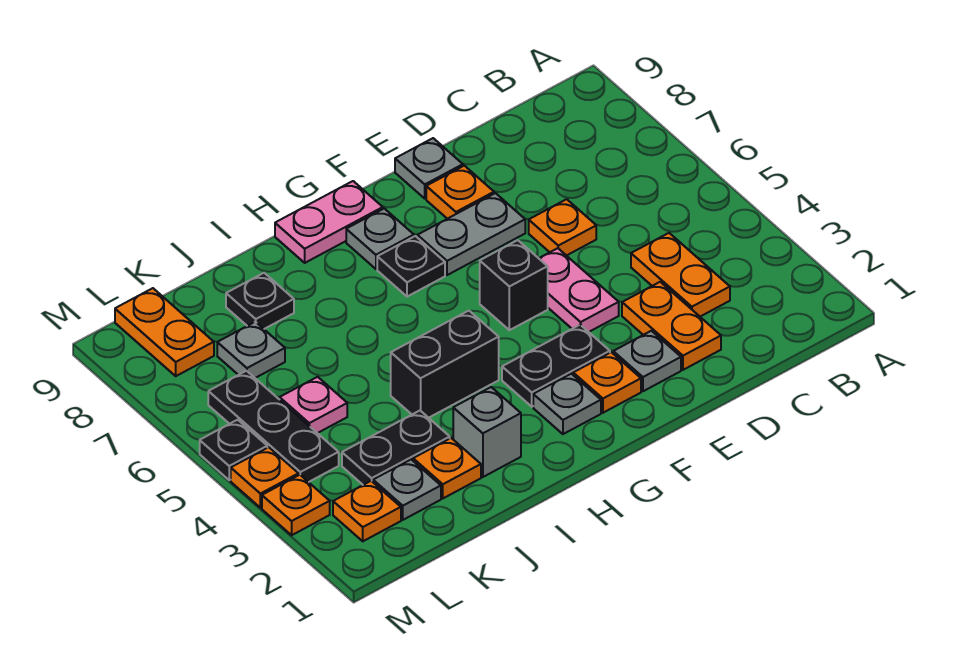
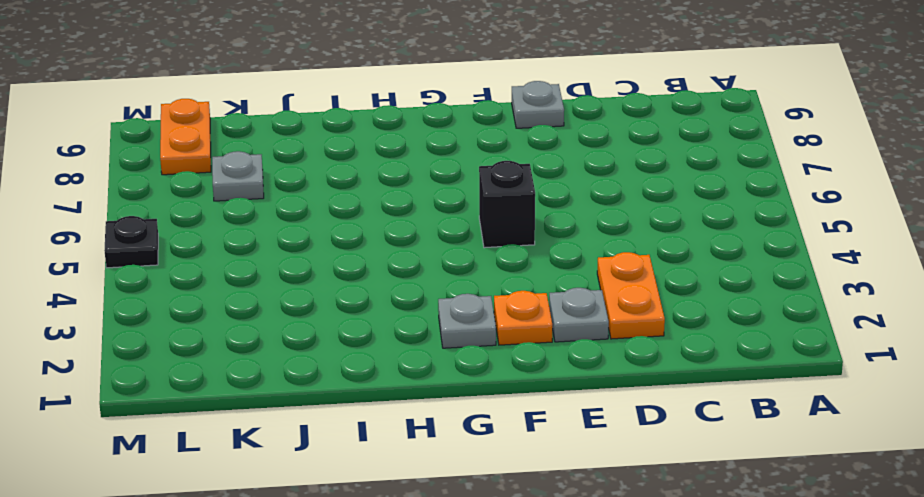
none -> orange 1x2 plate [631,233,730,317]
none -> orange 1x1 plate [529,199,596,256]
none -> pink 1x2 plate [539,248,619,332]

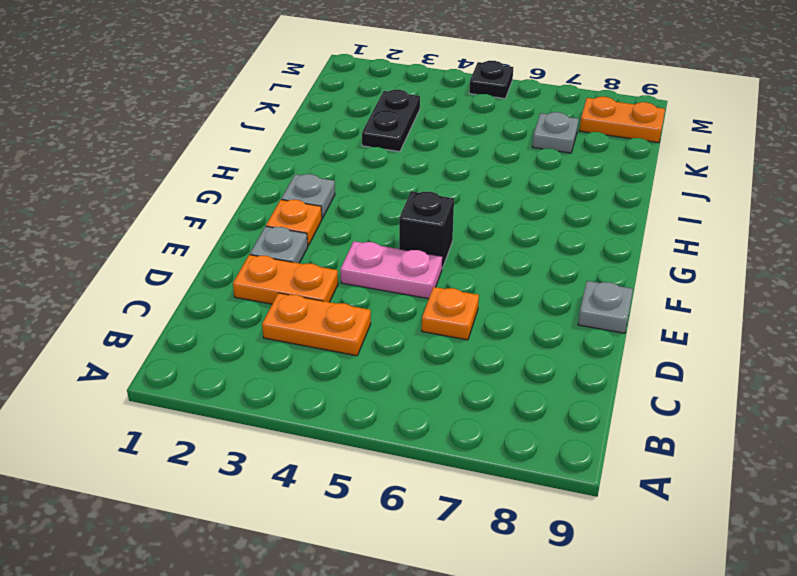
none -> grey 1x2 plate [417,193,525,275]
none -> orange 1x1 plate [426,166,494,219]
none -> black 1x2 plate [502,325,610,407]

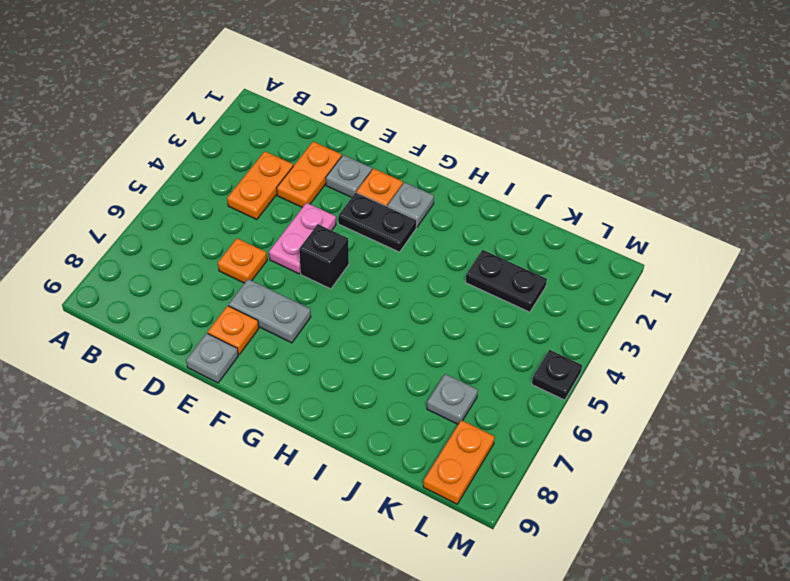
none -> black 1x1 plate [377,236,445,297]
none -> grey 1x1 plate [346,209,414,269]
none -> pink 1x2 plate [275,181,383,263]

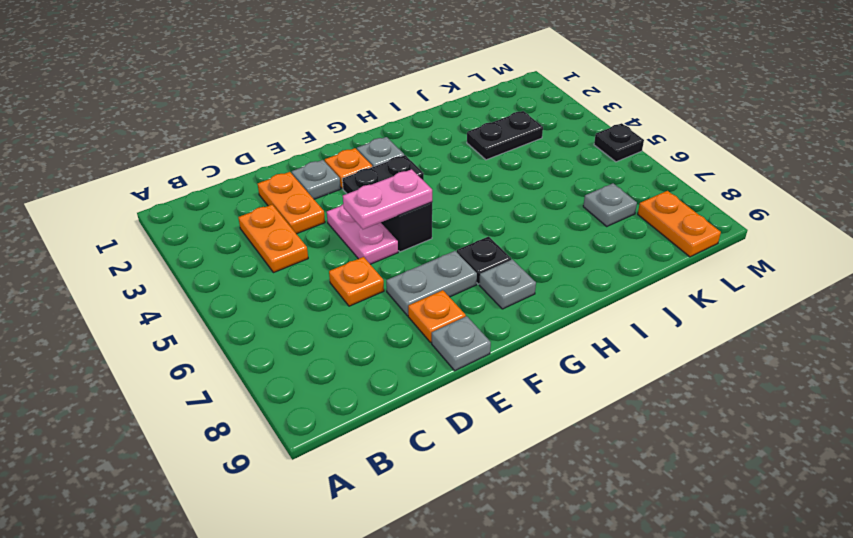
pink 1x2 plate [343,169,432,229] -> pink 1x2 plate moved to [275,181,383,263]
none -> black 1x2 brick [391,311,499,418]
none -> grey 1x1 brick [453,387,521,477]
none -> orange 1x1 plate [413,438,481,498]

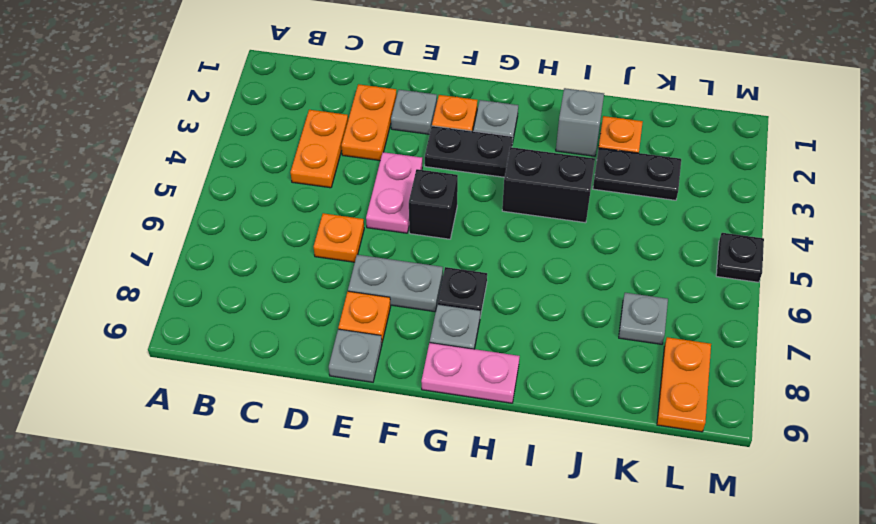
none -> black 1x1 plate [226,273,294,329]
none -> grey 1x1 plate [373,460,441,520]
none -> pink 1x1 plate [280,377,347,433]

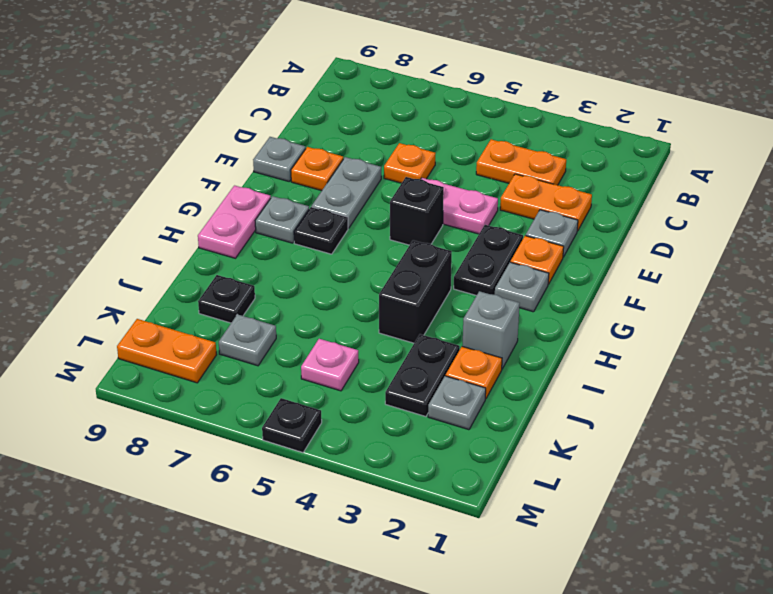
none -> orange 1x1 plate [333,481,401,541]
none -> black 1x3 plate [208,371,339,482]
none -> orange 1x1 plate [262,475,330,535]

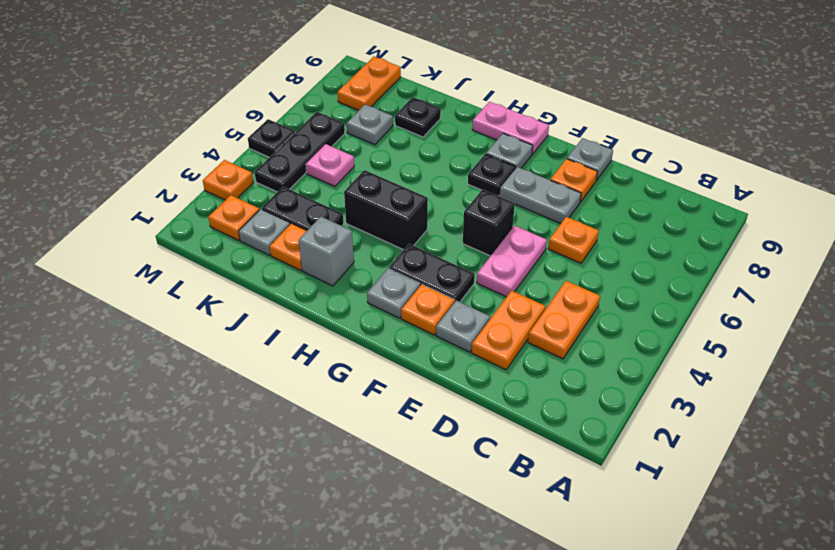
none -> orange 1x1 plate [231,447,298,508]

